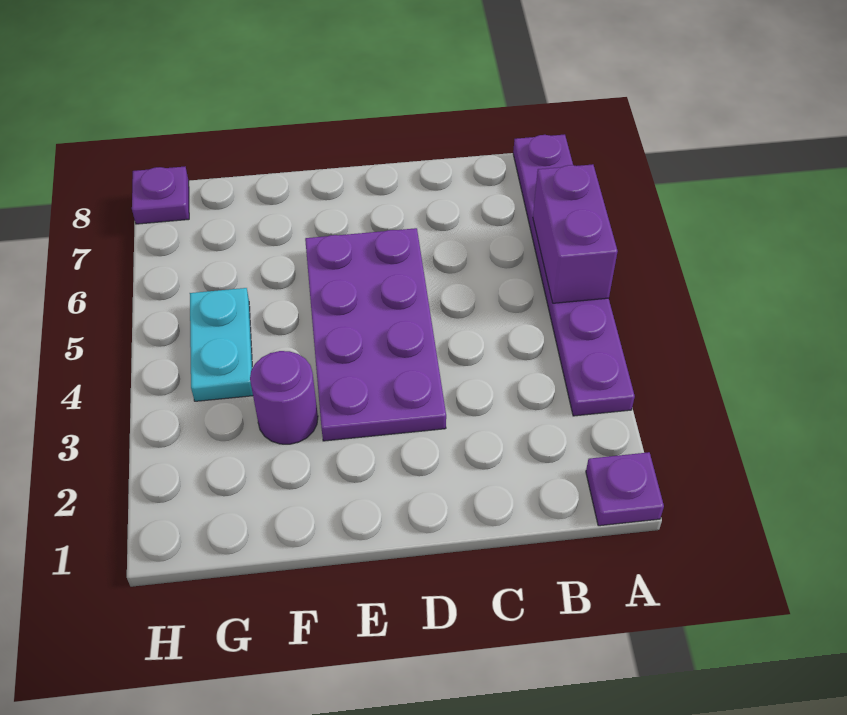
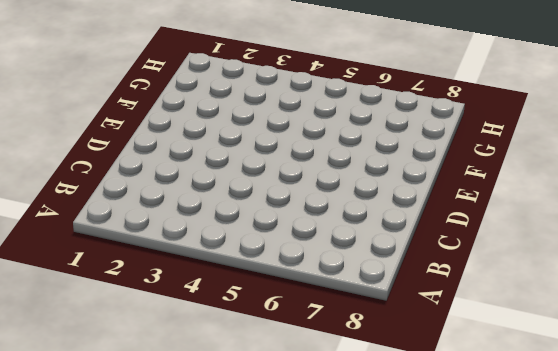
none -> purple 1x1 plate [586,452,664,526]
none -> purple 1x6 plate [513,135,635,416]

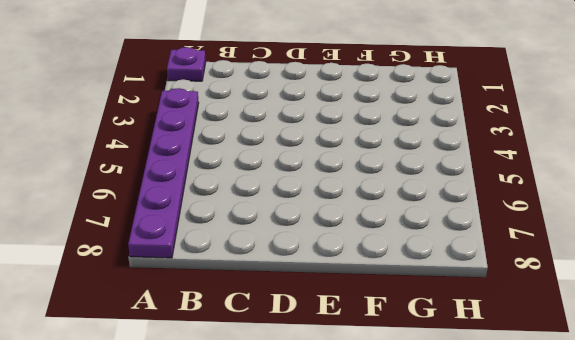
none -> purple 2x4 plate [305,228,446,441]
none -> purple 1x1 round brick [250,351,318,444]

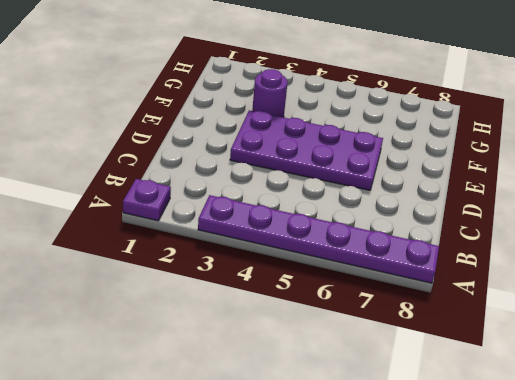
none -> cyan 1x2 plate [190,288,253,401]
none -> purple 1x1 plate [132,167,189,224]

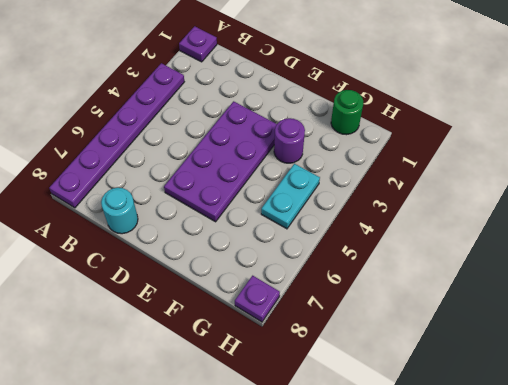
cyan 1x1 round brick [101,188,138,234] -> none
green 1x1 round brick [331,90,363,135] -> none
none -> purple 1x2 brick [533,164,618,303]

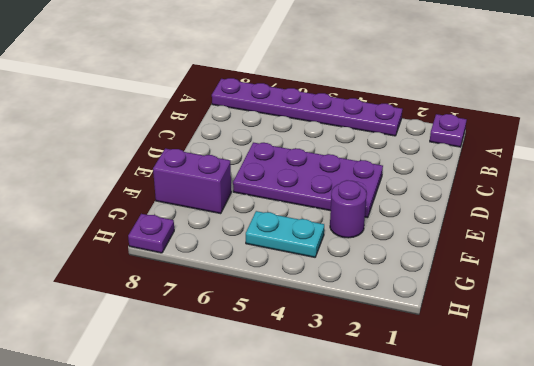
purple 1x2 brick [153,148,231,214] -> purple 1x2 brick moved to [533,164,618,303]

